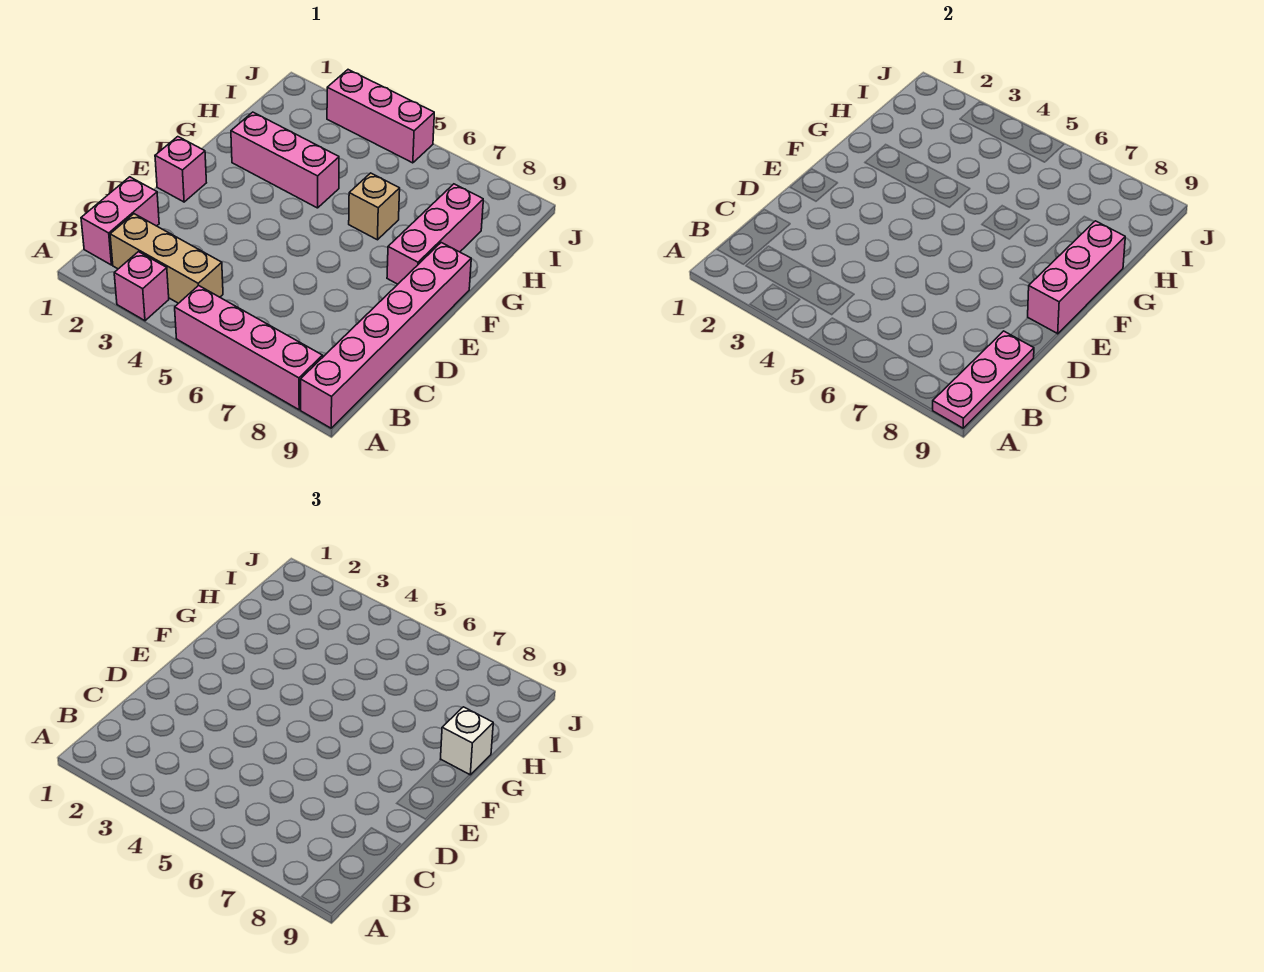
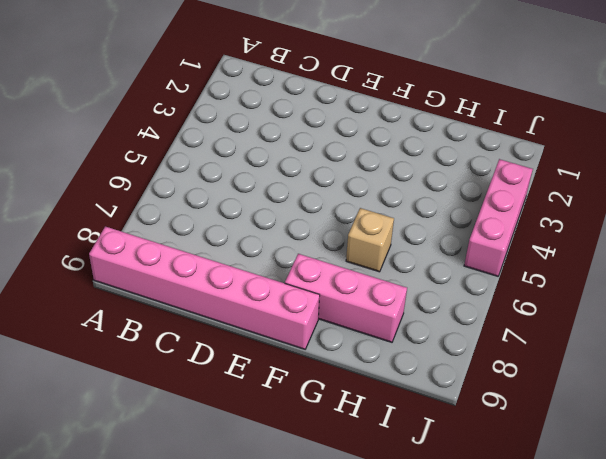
none -> pink 1x1 brick [114,252,169,321]
none -> pink 1x4 brick [175,285,323,410]
none -> pink 1x2 brick [81,177,159,265]

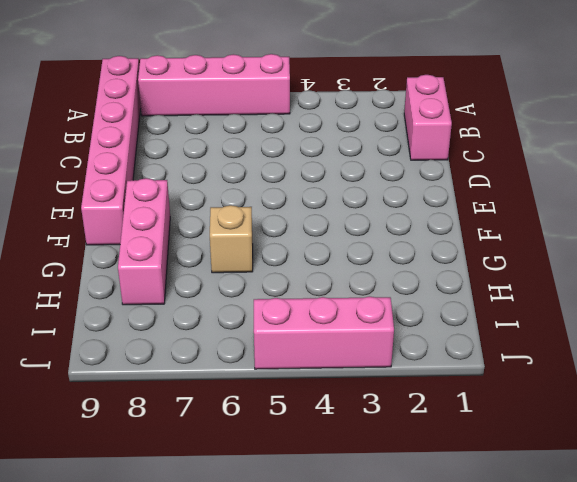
none -> pink 1x1 brick [114,252,169,321]
none -> tan 1x3 brick [110,214,223,303]
none -> pink 1x1 brick [155,137,206,202]

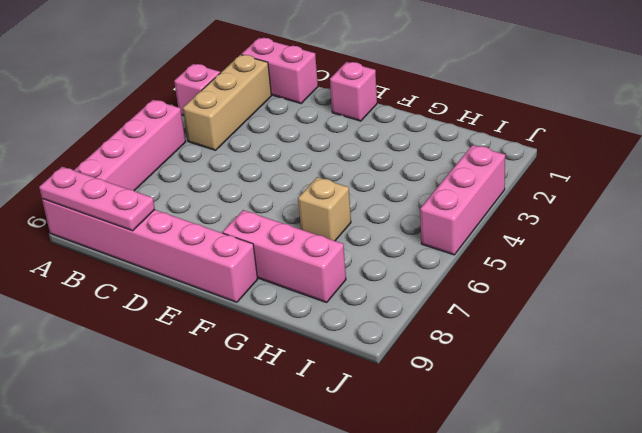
none -> pink 1x3 brick [231,112,339,208]
none -> pink 1x3 brick [1028,221,1125,334]
none -> white 1x1 brick [441,707,493,775]

